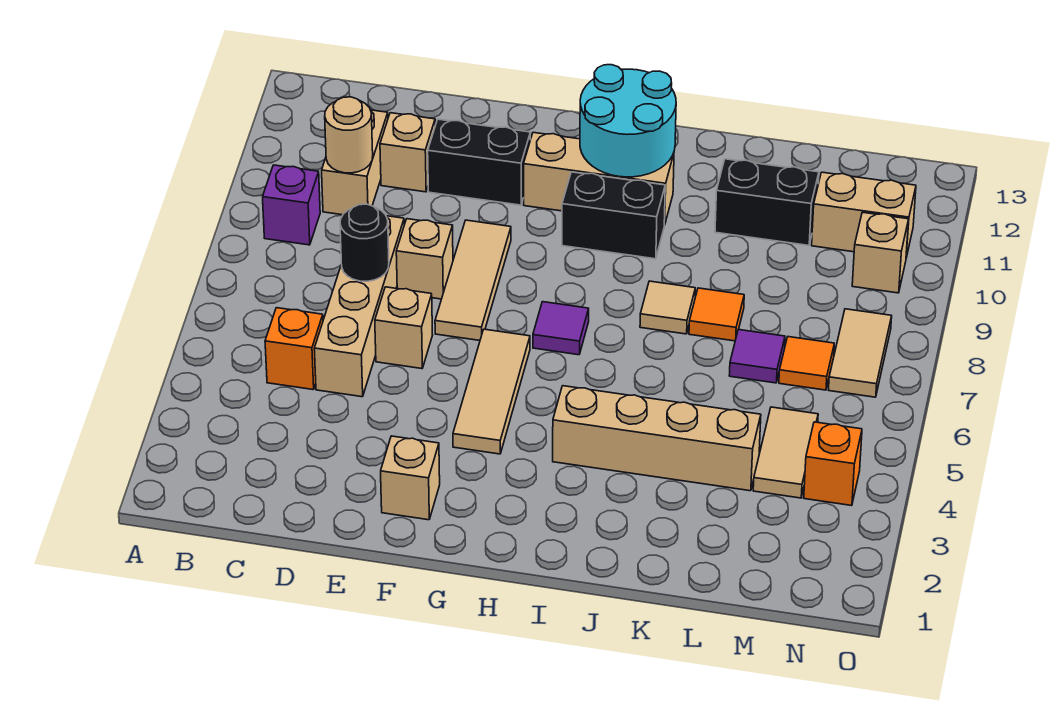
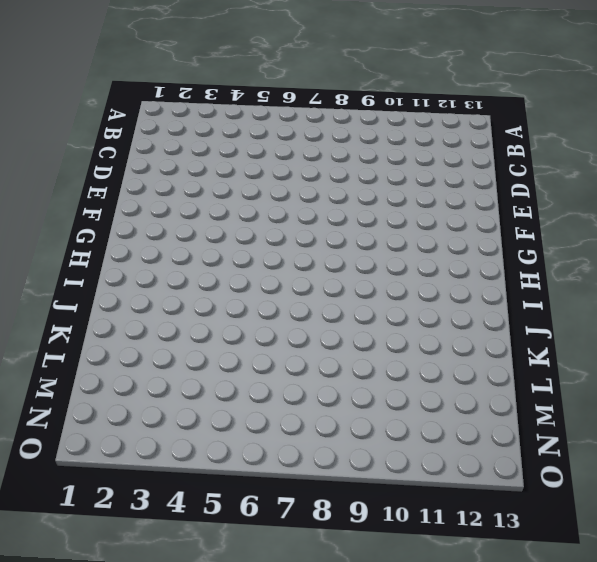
none -> purple 1x1 brick [263,165,320,245]
none -> orange 1x1 brick [265,308,323,390]
none -> tan 1x2 brick [322,110,388,215]

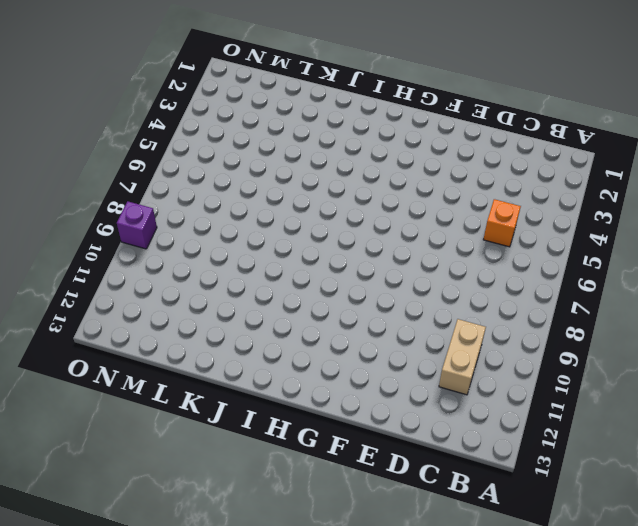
purple 1x1 brick [117,201,157,249] -> purple 1x1 brick moved to [263,165,320,245]
none -> tan 1x4 brick [314,216,404,397]
none -> tan 1x1 brick [380,113,435,192]
none -> tan 1x1 brick [375,287,433,369]

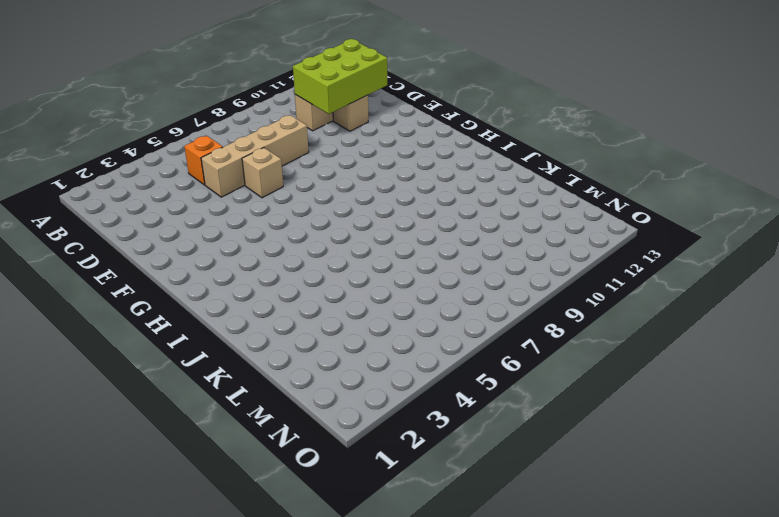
lime 2x3 brick [293,39,387,114] -> tan 1x1 round brick [325,97,373,173]
none -> purple 1x1 brick [263,165,320,245]
none -> tan 1x1 brick [396,219,453,299]
none -> black 1x2 brick [428,119,530,205]

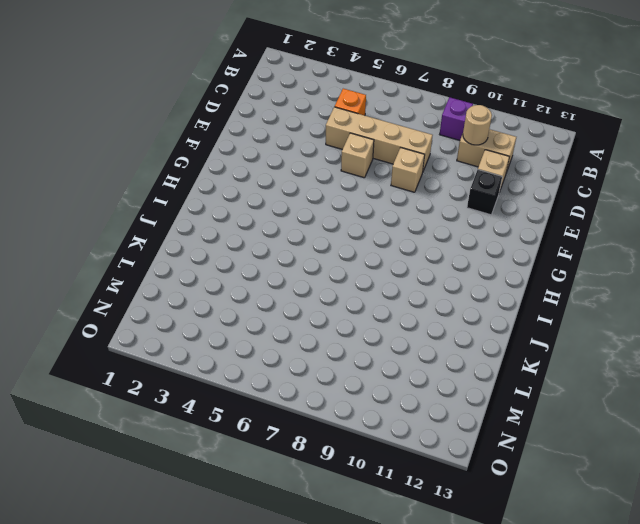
black 1x1 brick [467,170,502,215] -> black 1x2 brick [428,119,530,205]
none -> tan 1x1 brick [381,436,440,520]
none -> tan 1x3 tile [435,220,511,340]
none -> tan 1x3 tile [453,329,530,454]

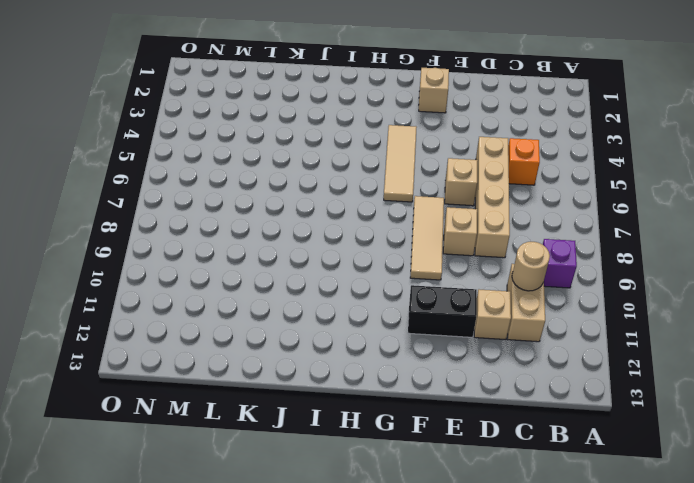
none -> tan 1x3 brick [524,132,674,225]
none -> purple 1x1 tile [533,302,589,355]
none -> black 1x2 brick [562,172,665,259]

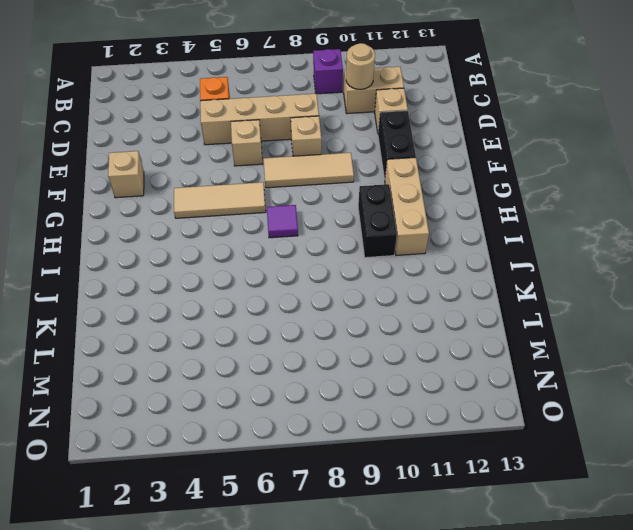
none -> tan 1x4 brick [553,386,761,491]
none -> tan 1x1 tile [640,281,695,334]
none -> orange 1x1 tile [689,288,744,341]

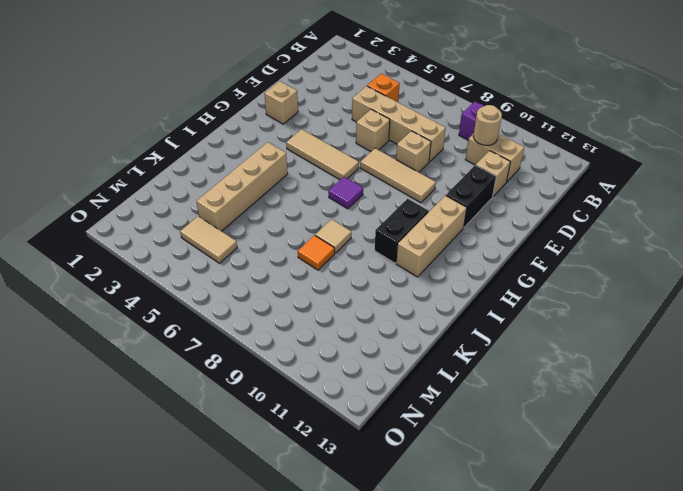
none -> black 1x2 brick [715,159,819,245]
none -> purple 1x1 tile [729,329,785,383]
none -> orange 1x1 tile [779,337,834,390]

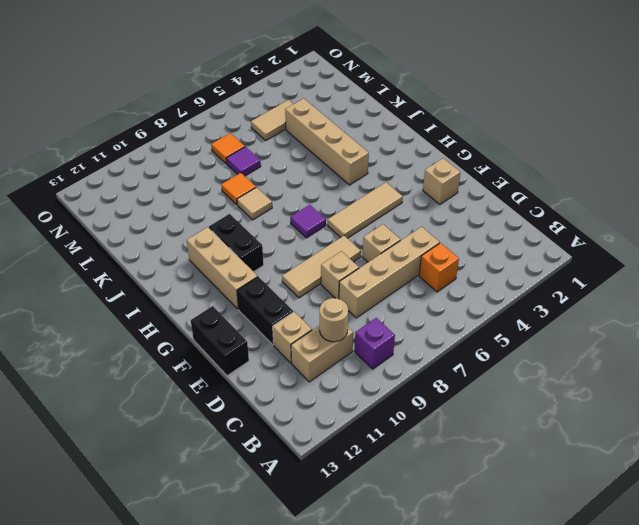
black 1x2 brick [191,306,249,376] -> black 1x2 brick moved to [715,159,819,245]
none -> tan 1x2 brick [812,172,916,257]
none -> orange 1x1 brick [804,422,862,506]
none -> tan 1x2 tile [829,309,892,397]

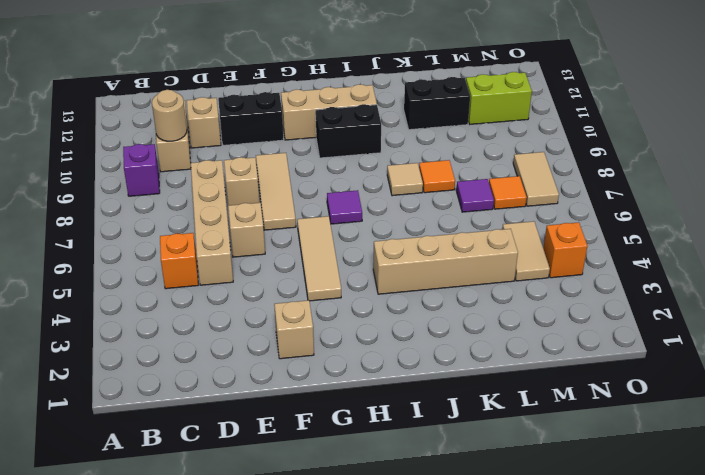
lime 1x2 brick [466,72,532,124] -> tan 1x2 brick [812,172,916,257]
none -> tan 1x1 brick [852,212,909,293]
none -> black 1x1 round brick [340,204,389,281]
none -> cyan 2x2 round brick [580,65,676,177]

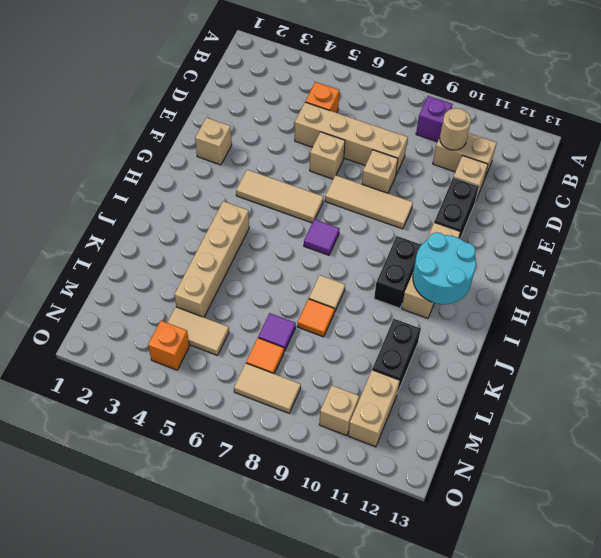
none -> black 1x1 round brick [340,204,389,281]

